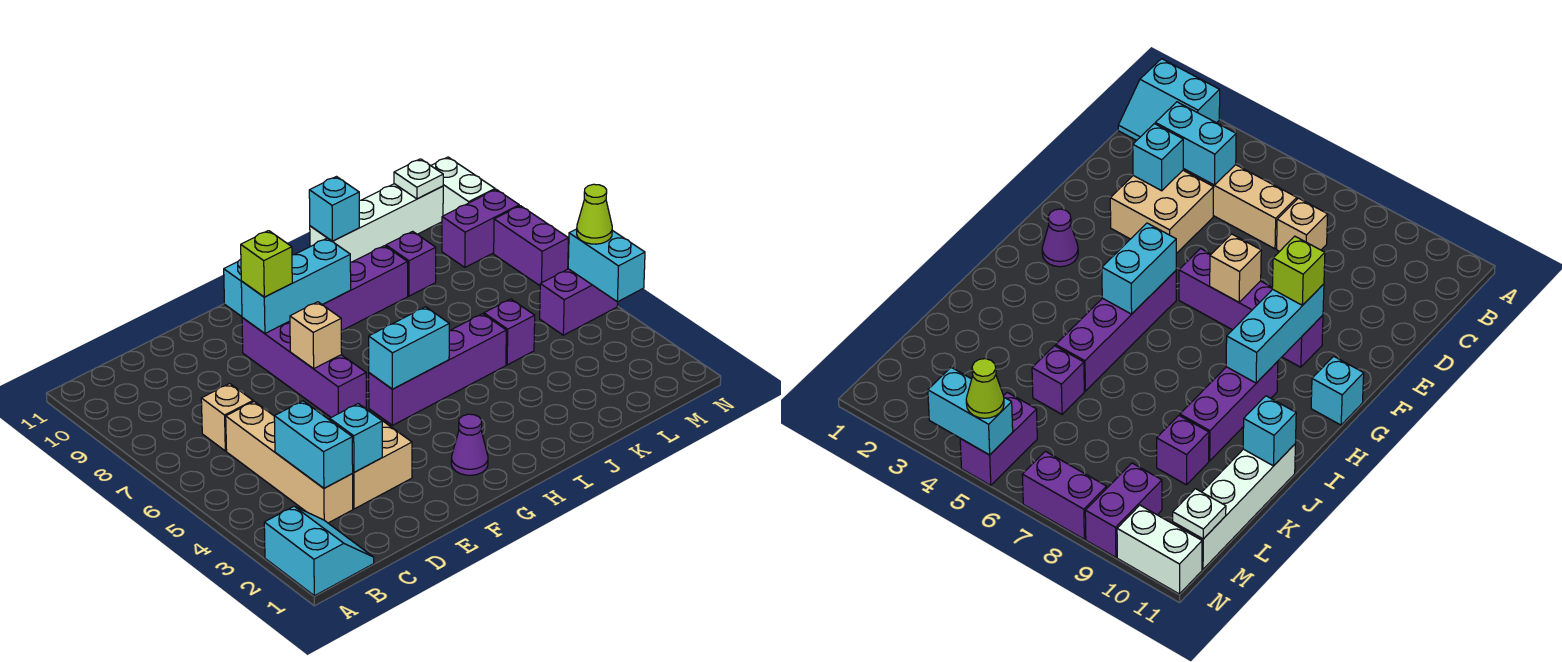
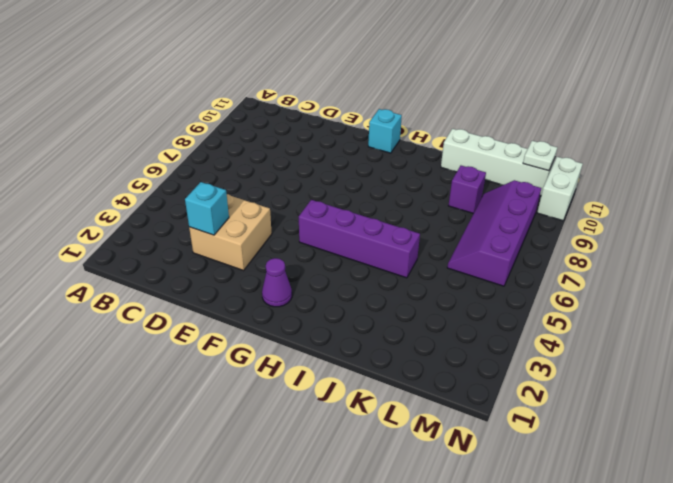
purple 2x4 slope [447,180,541,286] -> purple 1x2 brick [442,189,519,267]
none -> cyan 2x2 slope [264,506,374,596]
none -> tan 1x4 brick [226,402,353,523]
none -> tan 1x1 brick [201,384,253,451]

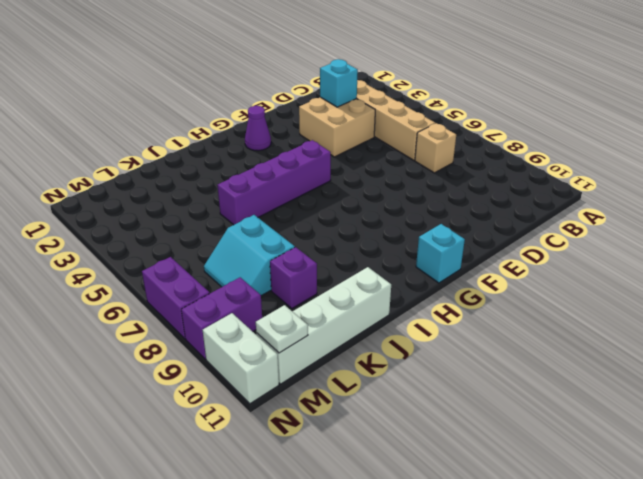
cyan 2x2 slope [204,215,295,296] -> cyan 2x2 slope moved to [264,506,374,596]
none -> purple 1x4 brick [242,318,366,417]
none -> purple 1x3 brick [322,246,408,331]
none -> purple 1x1 brick [484,299,535,365]

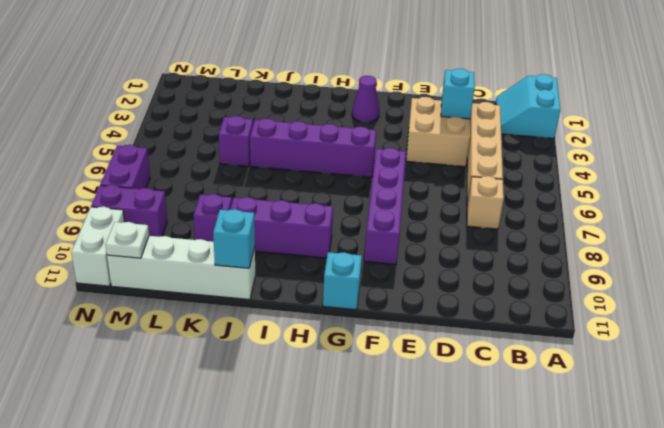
none -> purple 1x2 brick [540,269,618,335]
none -> cyan 1x2 brick [274,401,353,488]
none -> tan 1x1 brick [290,302,342,369]

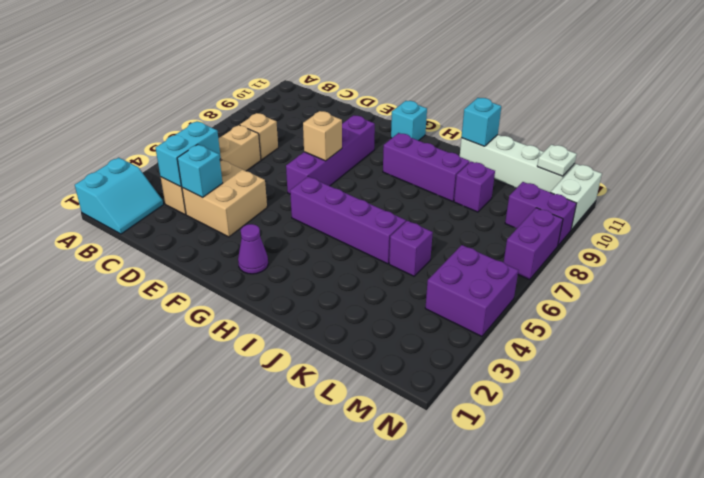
purple 2x2 brick [425,245,518,336] -> purple 1x2 brick [540,269,618,335]
none -> cyan 1x3 brick [241,238,351,333]
none -> cyan 1x2 brick [369,307,449,389]
none -> cyan 1x2 brick [568,229,645,302]

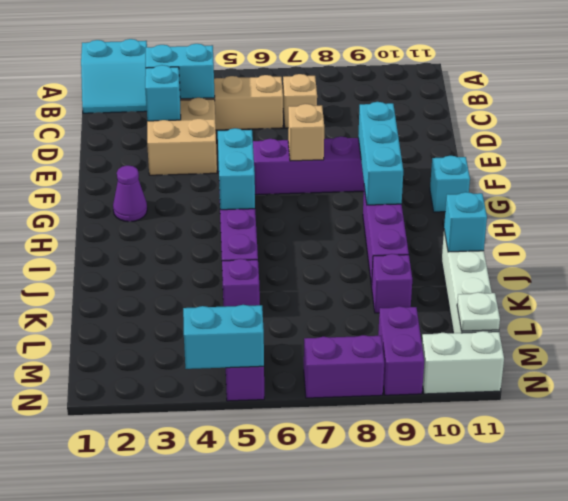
none -> lime 1x1 brick [241,231,292,297]
none -> lime 1x1 cone [577,184,612,244]

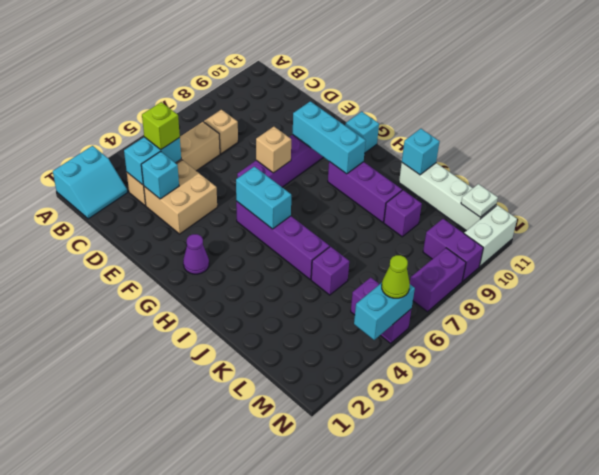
lime 1x1 brick [142,102,180,149] -> lime 1x1 brick moved to [241,231,292,297]

